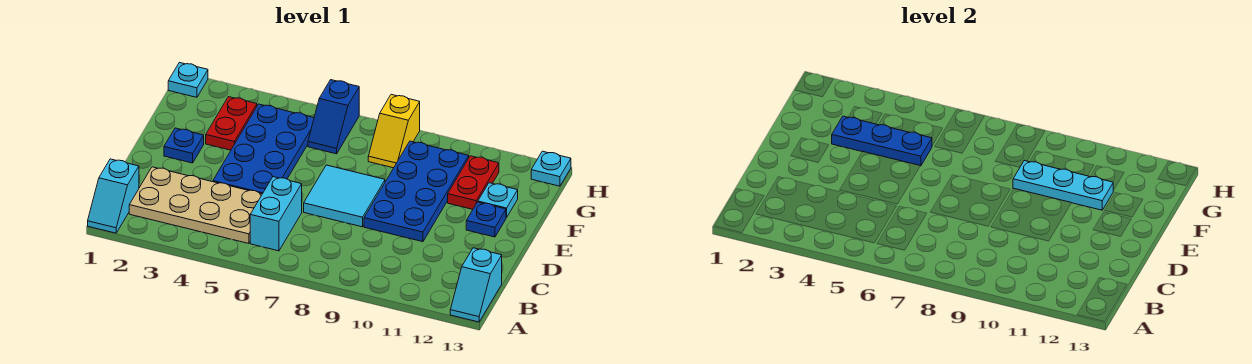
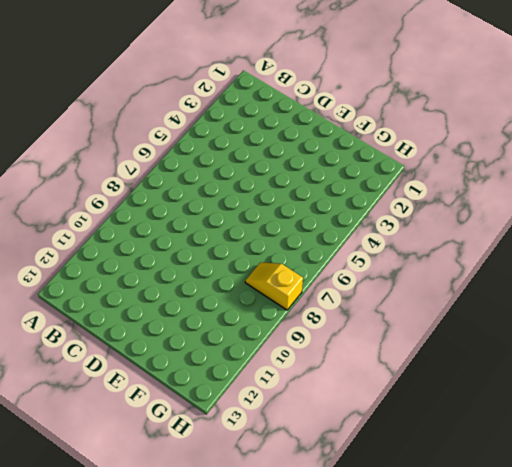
none -> cyan 1x2 slope [88,159,139,233]
none -> cyan 1x2 slope [450,248,502,322]
none -> tan 2x4 plate [129,167,262,244]

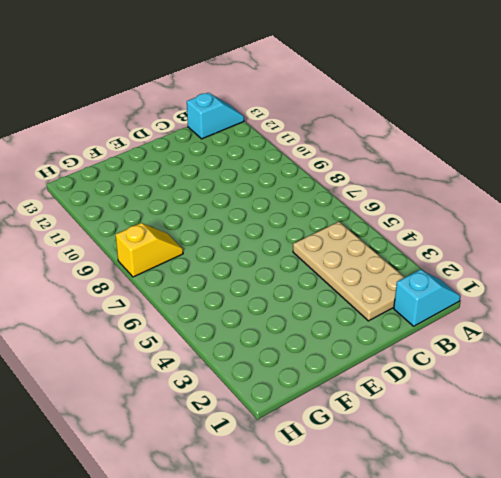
none -> cyan 1x2 brick [250,177,302,251]
none -> blue 2x4 plate [213,104,314,194]
none -> cyan 2x2 tile [304,165,385,227]

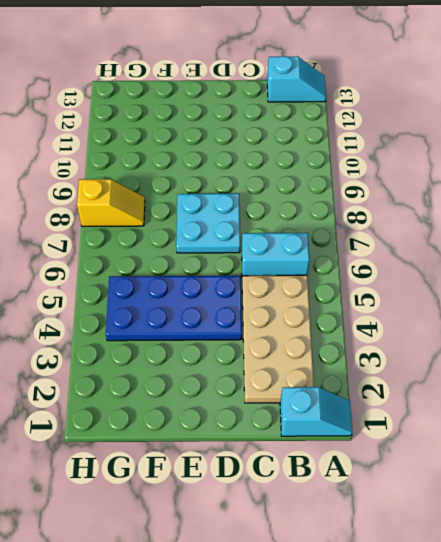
cyan 2x2 plate [176,194,240,253] -> cyan 2x2 tile [304,165,385,227]
none -> blue 2x4 plate [364,141,469,242]
none -> blue 1x1 plate [164,128,204,163]
none -> blue 1x1 plate [466,202,506,237]

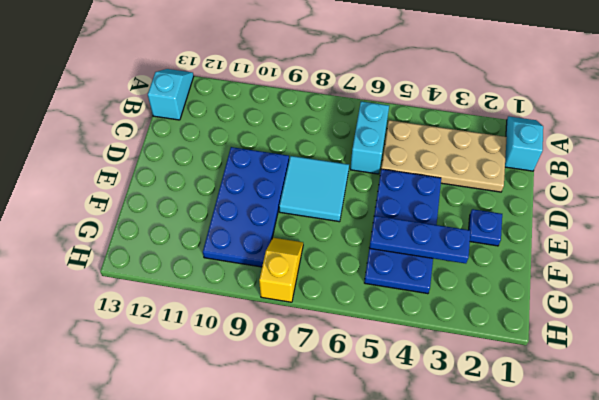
none -> blue 1x1 plate [466,202,506,237]
none -> red 1x2 plate [206,97,257,150]
none -> red 1x2 plate [448,156,499,209]

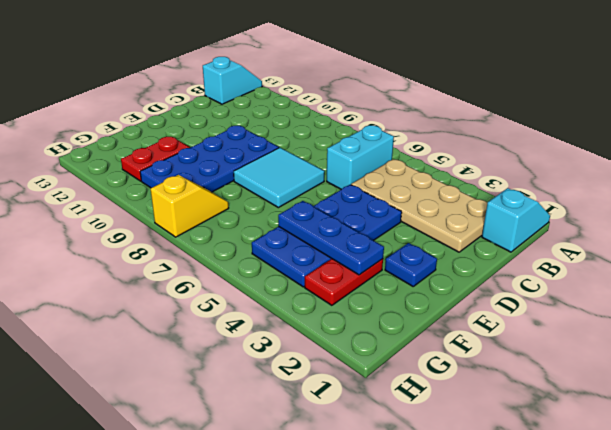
none -> blue 1x1 plate [466,202,506,237]
none -> cyan 1x1 plate [478,183,518,218]
none -> blue 1x2 slope [308,80,359,154]

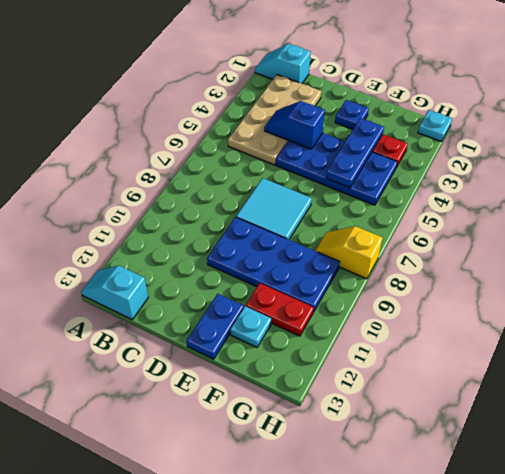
blue 1x2 slope [264,101,325,149] -> blue 1x2 slope moved to [308,80,359,154]
blue 1x2 plate [187,294,244,359] -> blue 1x1 plate [466,202,506,237]
none -> cyan 1x2 brick [250,177,302,251]
none -> cyan 1x1 plate [531,151,571,186]
none -> cyan 1x3 plate [1013,161,1113,210]

